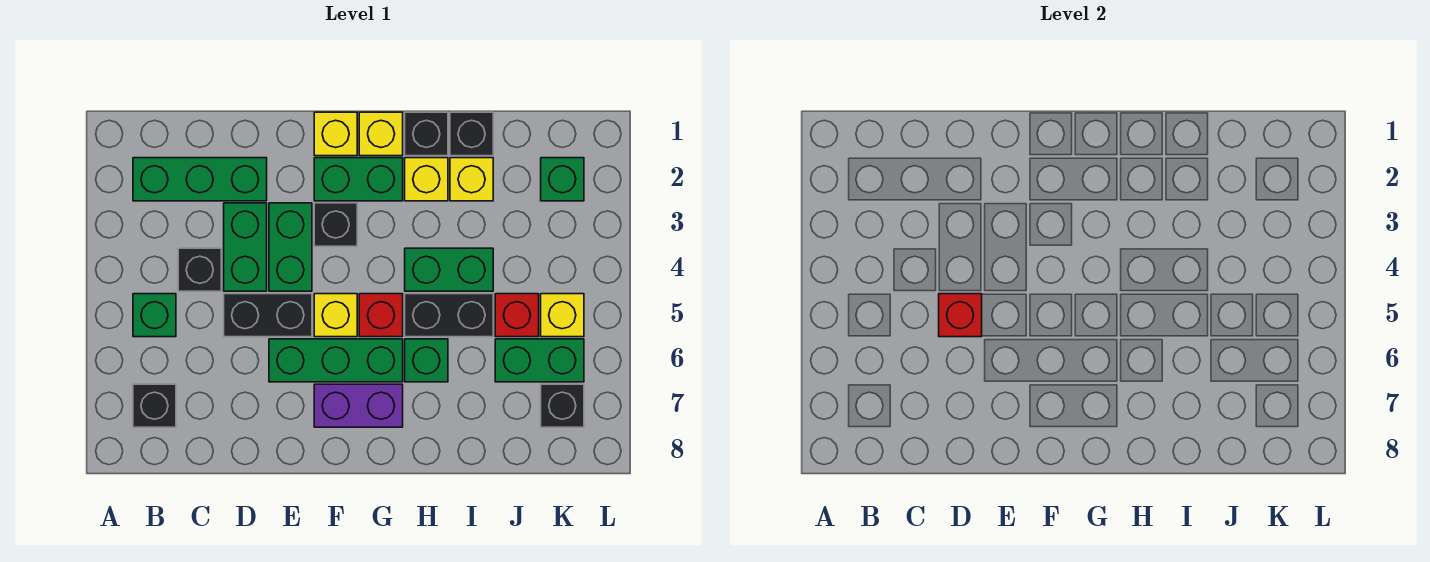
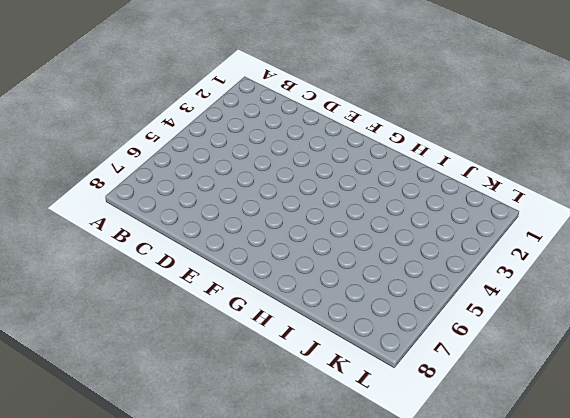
none -> green 1x3 brick [133,158,267,201]
none -> green 1x1 brick [133,294,176,337]
none -> black 1x1 brick [133,384,176,427]

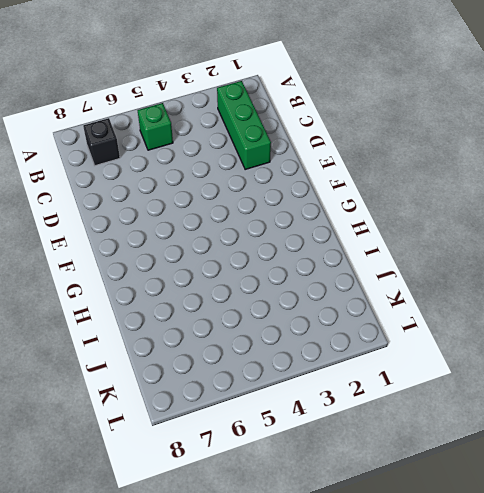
none -> black 1x1 brick [178,248,221,291]
none -> green 1x2 brick [224,203,267,291]
none -> black 1x2 brick [224,294,312,337]

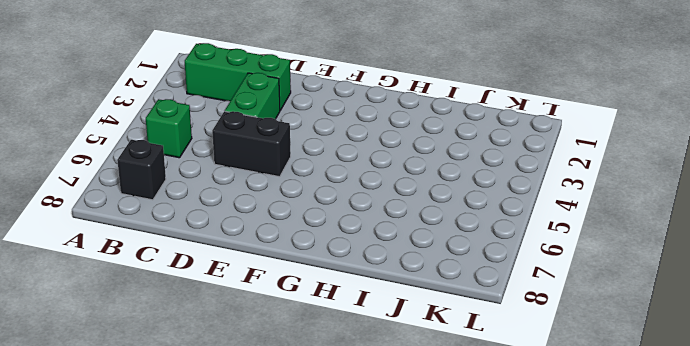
none -> black 1x1 brick [178,248,221,291]
none -> green 1x2 brick [269,203,312,291]
none -> green 1x3 brick [269,339,403,382]

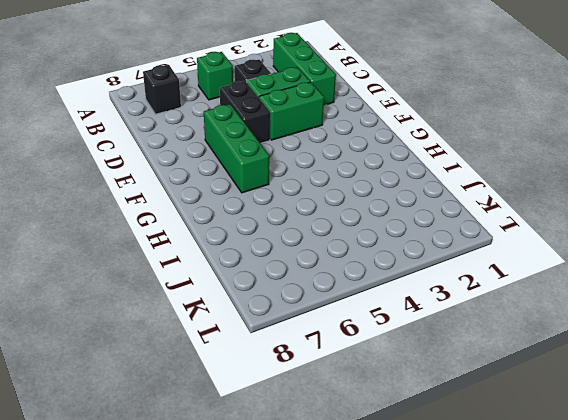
none -> yellow 1x1 brick [314,112,357,156]
none -> green 1x2 brick [314,158,403,201]
none -> black 1x1 brick [314,203,357,246]

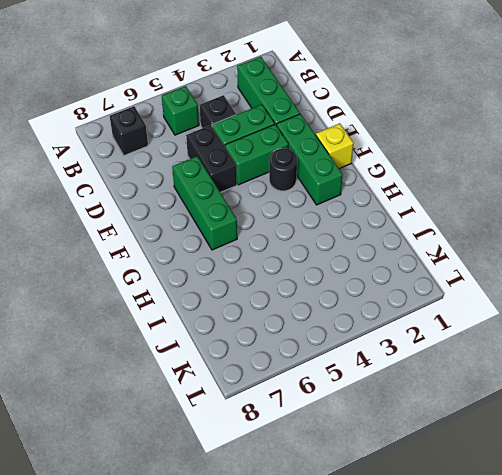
green 1x3 brick [277,114,343,205] -> green 1x2 brick [314,158,403,201]
black 1x1 round brick [269,148,297,191] -> black 1x1 brick [314,203,357,246]
none -> yellow 1x1 brick [314,294,357,337]
none -> purple 1x2 brick [314,384,403,427]
none -> yellow 1x1 brick [359,112,403,156]

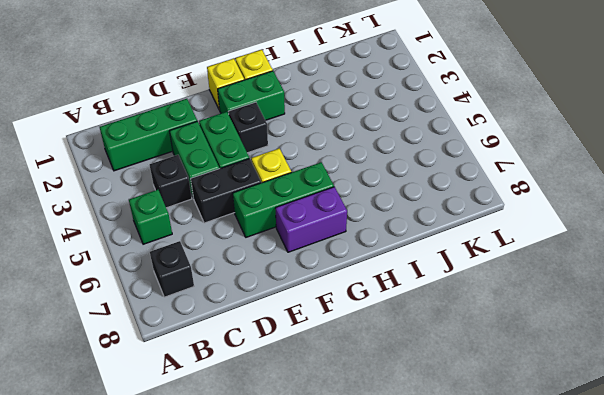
none -> red 1x1 brick [359,294,403,337]
none -> black 1x1 brick [405,112,448,156]
none -> yellow 1x1 brick [405,158,448,201]

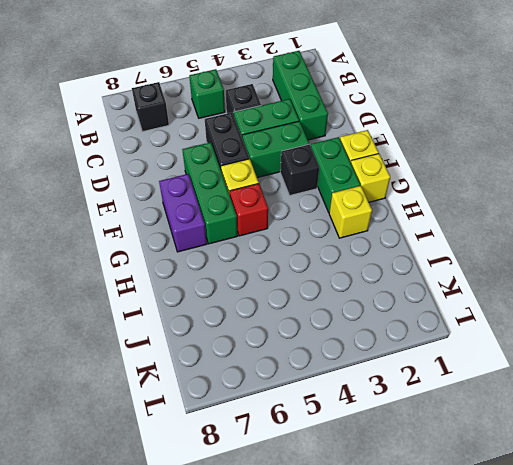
none -> black 1x1 brick [405,112,448,156]
none -> green 1x2 brick [405,248,493,291]
none -> black 1x2 brick [405,294,493,337]

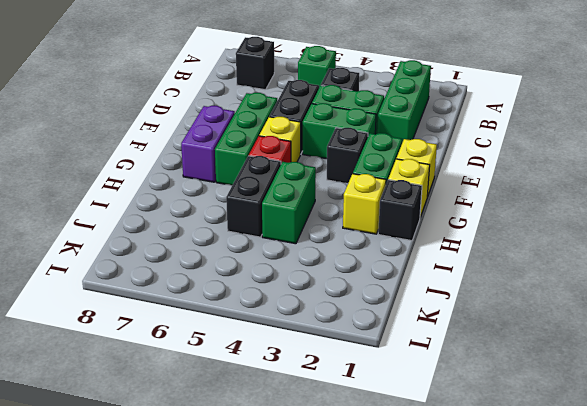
none -> green 1x1 brick [405,339,448,382]
none -> black 1x1 brick [450,112,493,156]
none -> yellow 1x1 brick [450,158,493,201]

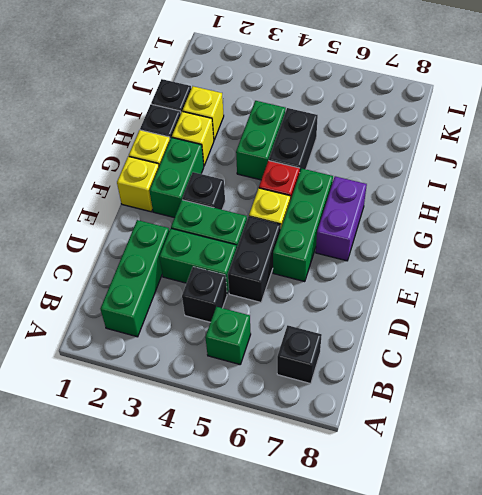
none -> green 1x1 brick [405,339,448,382]
none -> red 1x1 brick [495,294,539,337]
none -> green 1x2 brick [495,339,584,382]

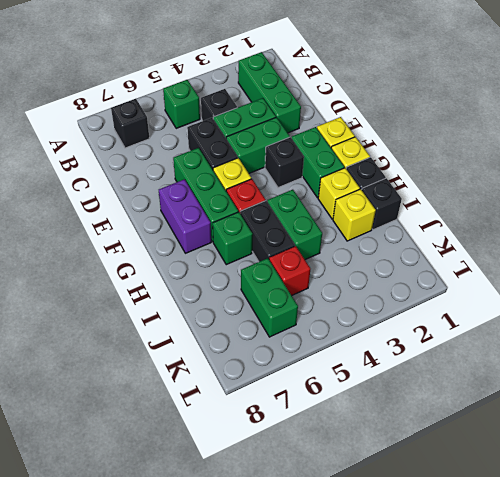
none -> green 1x1 brick [541,158,584,201]
none -> yellow 1x1 brick [541,294,584,337]
none -> black 1x1 brick [541,384,584,427]

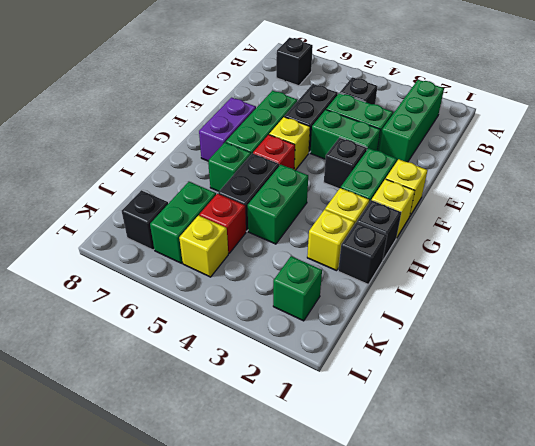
none -> green 1x1 brick [133,294,176,337]
none -> red 1x1 brick [939,294,982,337]

